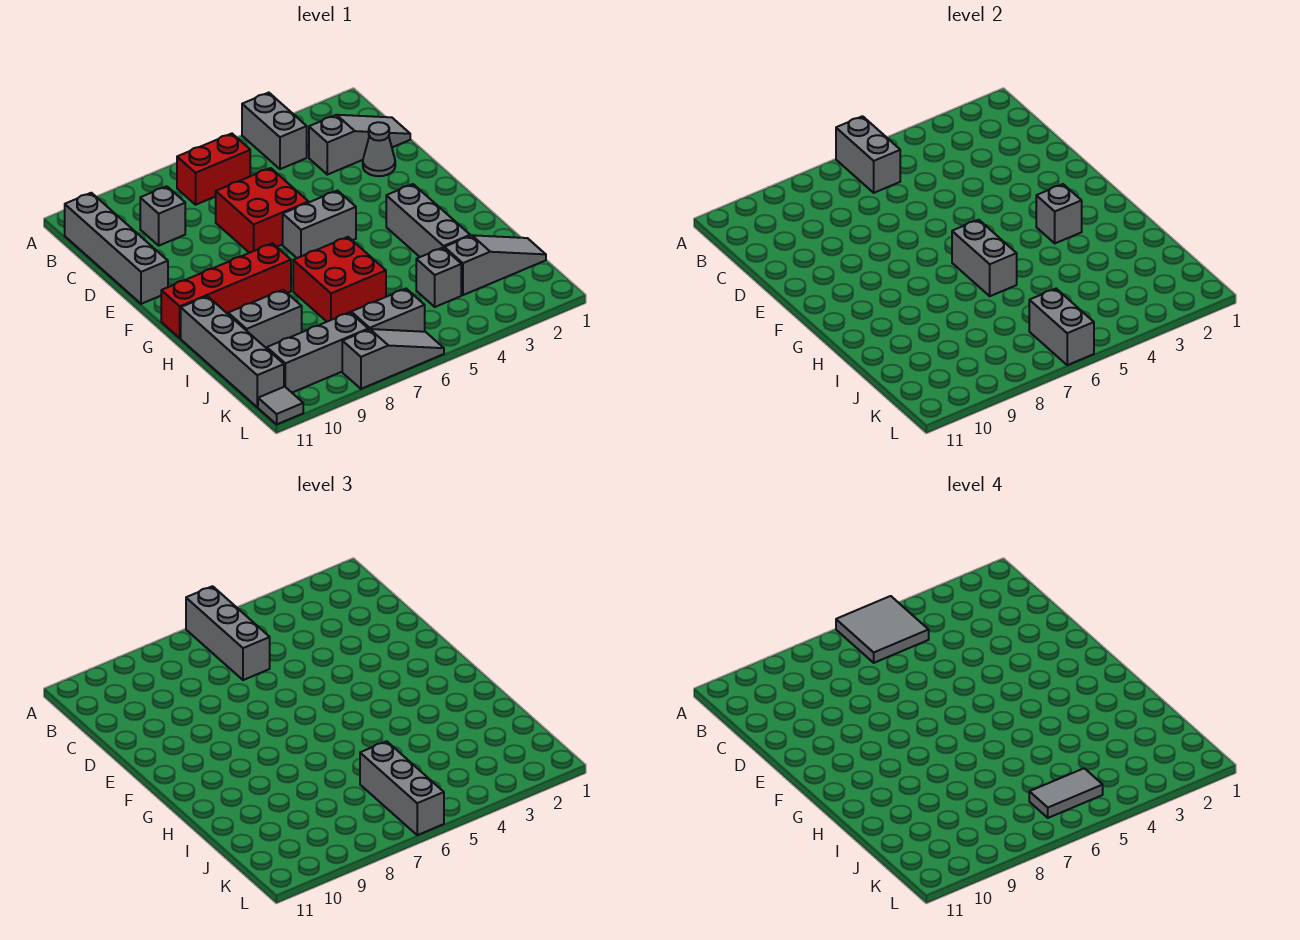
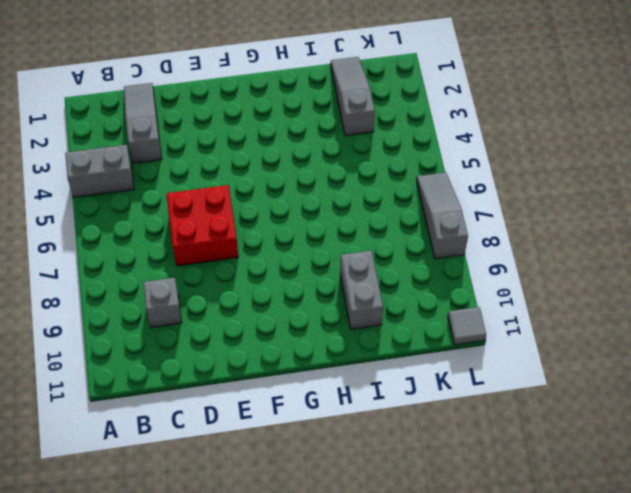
none -> red 1x2 brick [177,134,250,205]
none -> grey 1x4 brick [65,193,168,304]
none -> grey 1x1 cone [363,122,395,176]

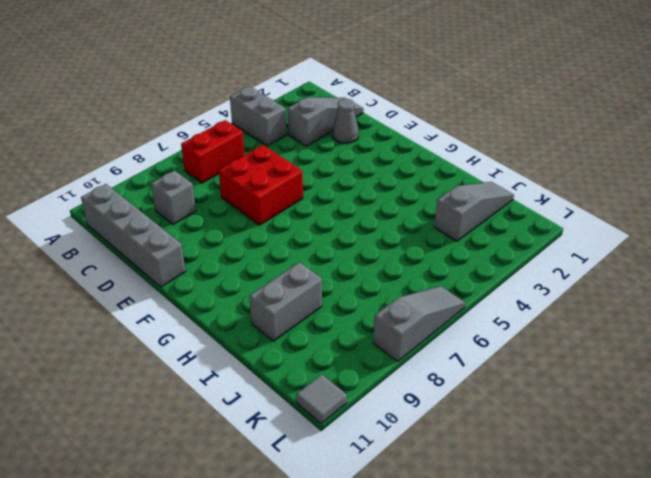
none -> grey 1x2 brick [283,191,356,258]
none -> grey 1x3 brick [386,184,470,257]
none -> red 1x4 brick [161,243,291,338]

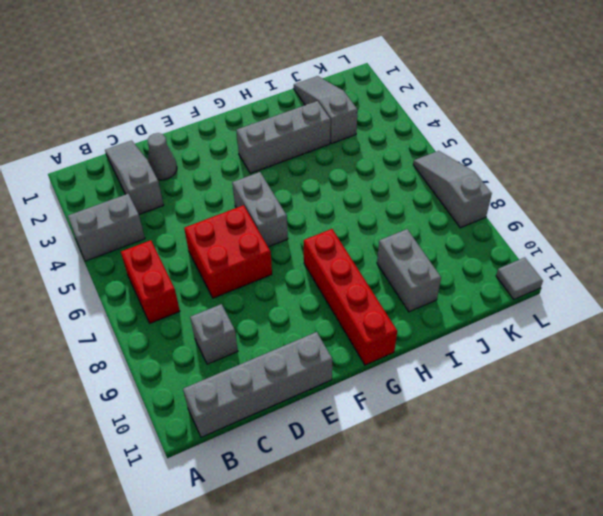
none -> red 2x2 brick [293,237,386,322]
none -> grey 1x4 brick [181,296,284,407]
none -> grey 1x1 brick [416,248,461,307]

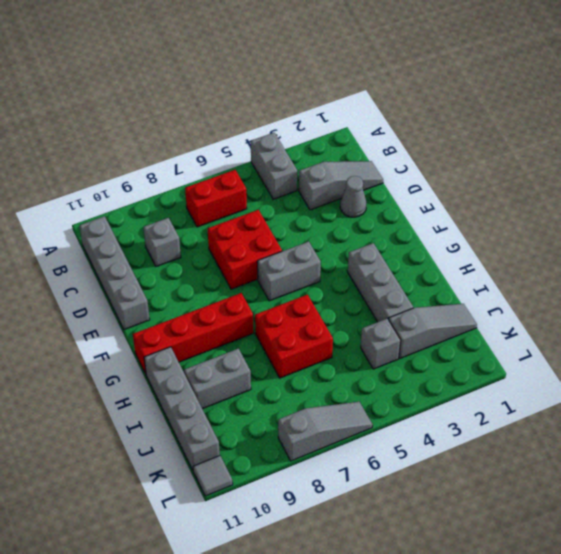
none -> grey 1x2 brick [351,289,425,332]
none -> grey 1x3 brick [267,312,368,393]
none -> grey 1x2 brick [836,116,900,193]

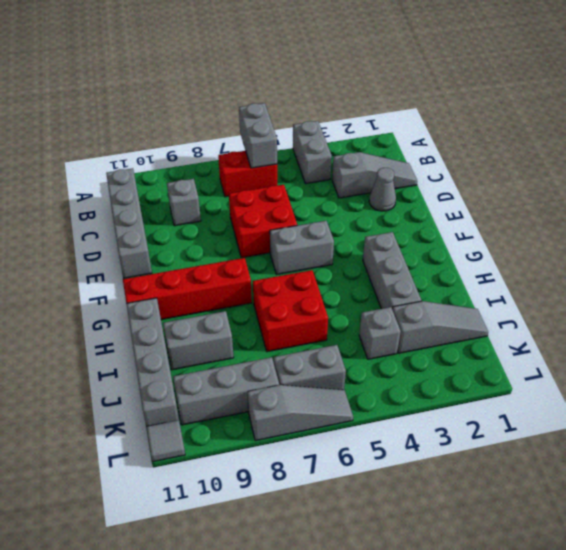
none -> grey 1x1 brick [1036,184,1082,243]
none -> grey 1x2 brick [952,220,1017,296]
none -> grey 1x2 brick [1029,289,1094,365]

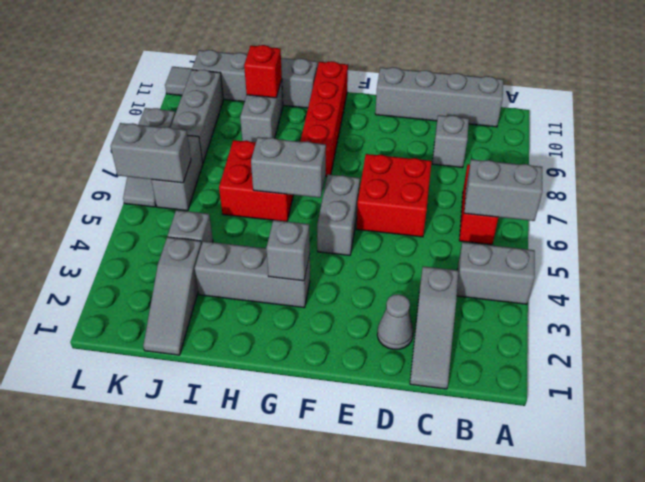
red 1x1 brick [244,45,282,98] -> none
none -> grey 1x3 brick [186,586,270,680]
none -> grey 1x3 brick [360,741,444,835]
none -> grey 2x2 tile [836,596,929,663]

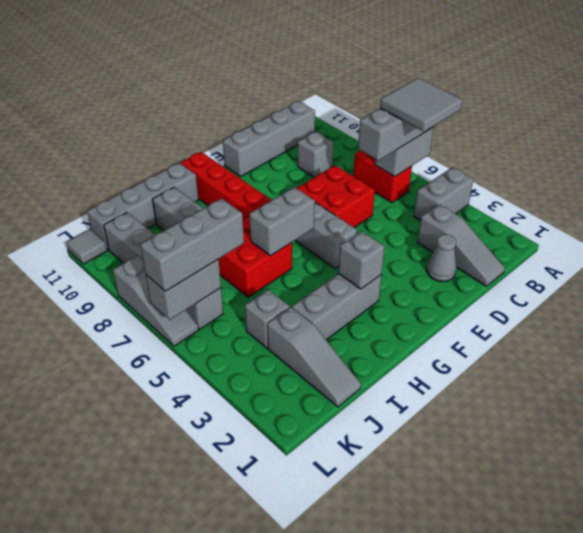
none -> grey 1x2 tile [1029,768,1103,818]

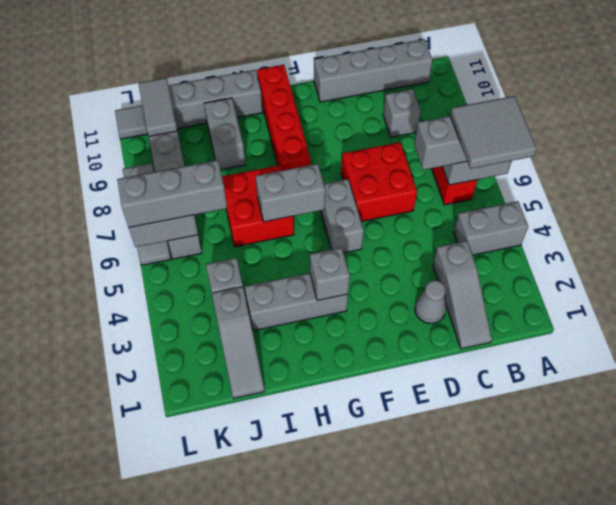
grey 1x2 tile [138,78,177,136] -> grey 1x2 tile moved to [1029,768,1103,818]

